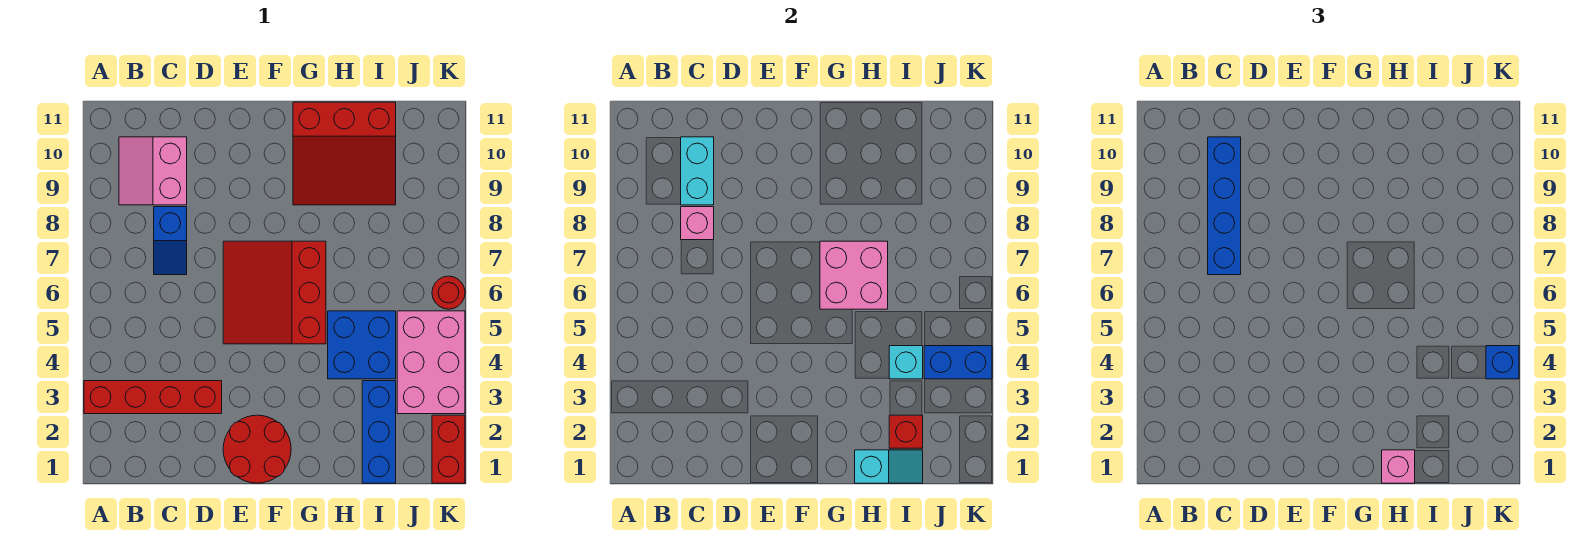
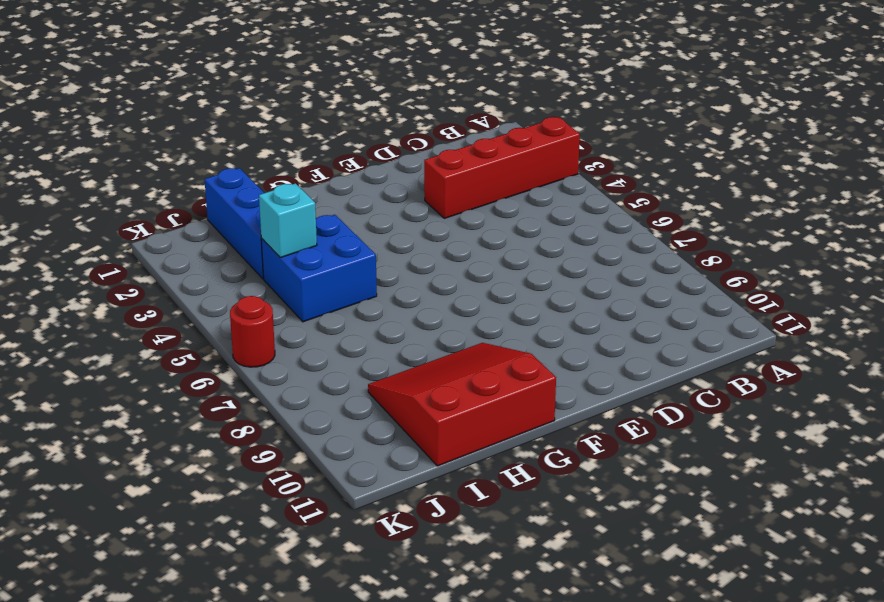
none -> pink 2x2 slope [119,137,187,205]
none -> blue 1x2 slope [154,207,187,275]
none -> red 2x2 round brick [223,415,291,483]

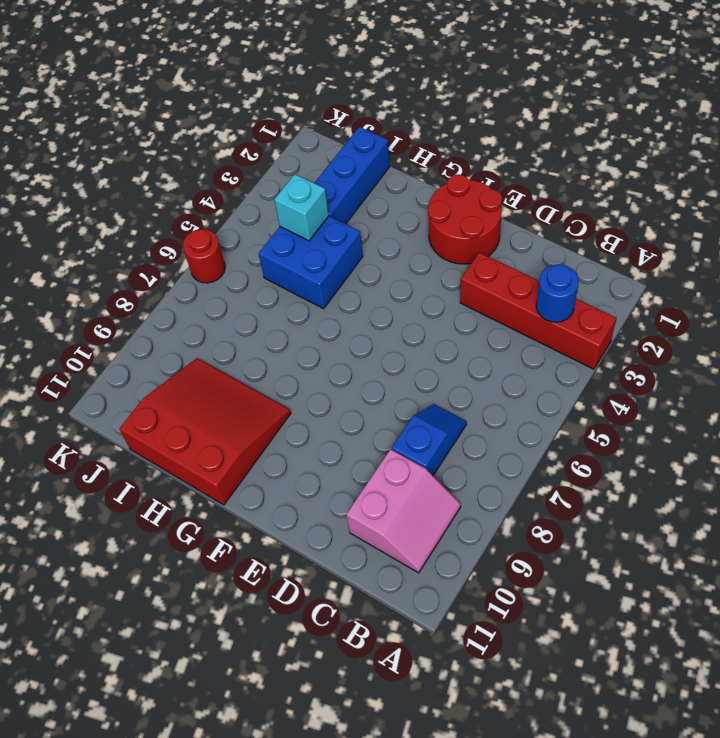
blue 1x1 round brick [536,264,579,322] -> none
none -> red 3x3 slope [223,241,326,344]
none -> pink 2x3 brick [397,311,465,414]
none -> red 1x2 brick [432,415,465,483]

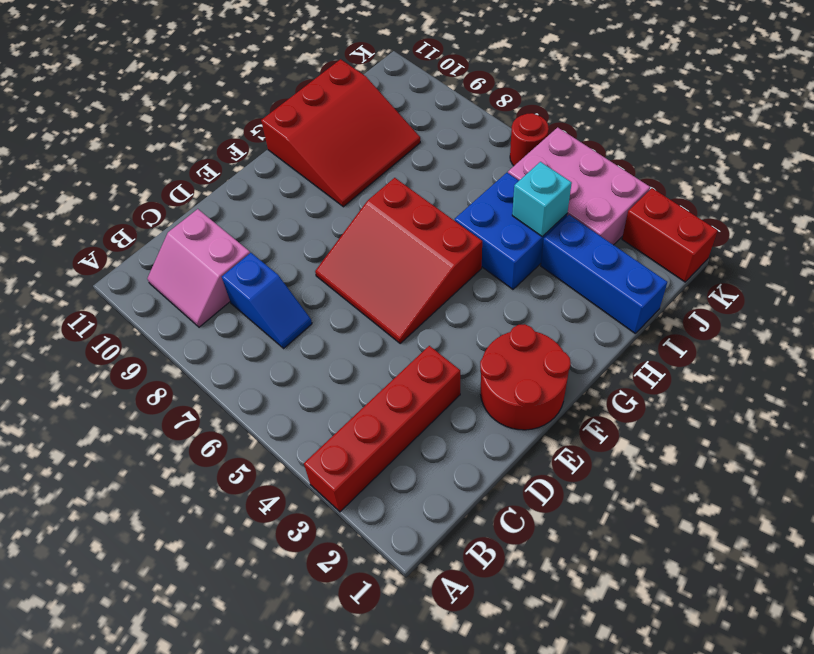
none -> pink 1x1 brick [681,207,714,240]
none -> cyan 1x2 brick [681,137,714,205]
none -> pink 2x2 brick [820,241,888,309]

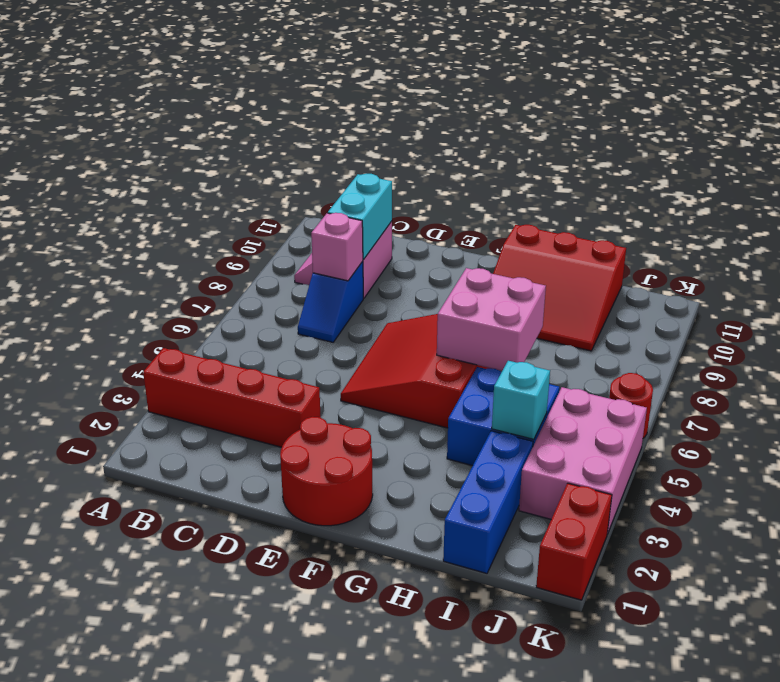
none -> cyan 1x2 slope [855,450,923,483]
none -> red 1x1 brick [889,415,923,448]
none -> blue 1x2 brick [924,346,992,379]

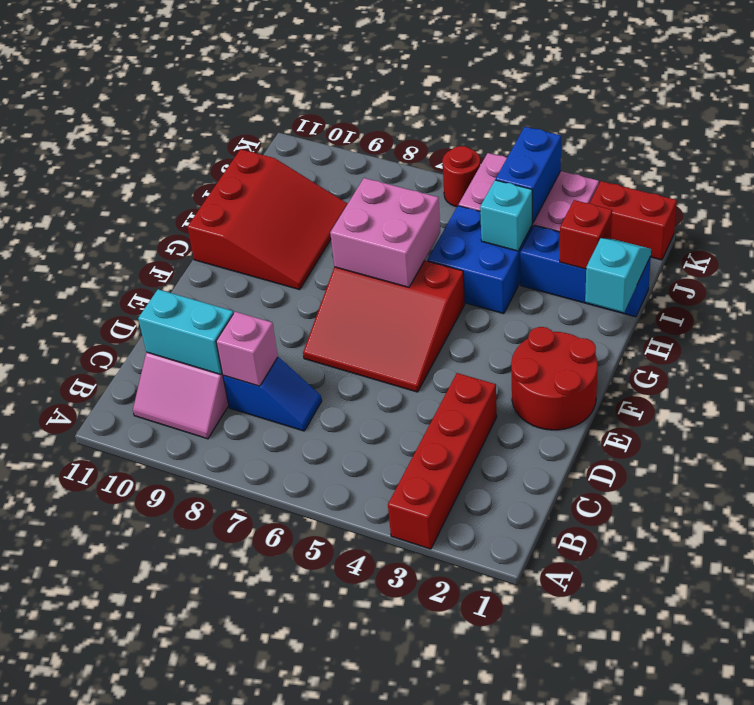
none -> blue 1x4 brick [1208,137,1241,275]
none -> pink 1x1 brick [1382,450,1415,483]
none -> blue 1x1 brick [1486,346,1519,379]

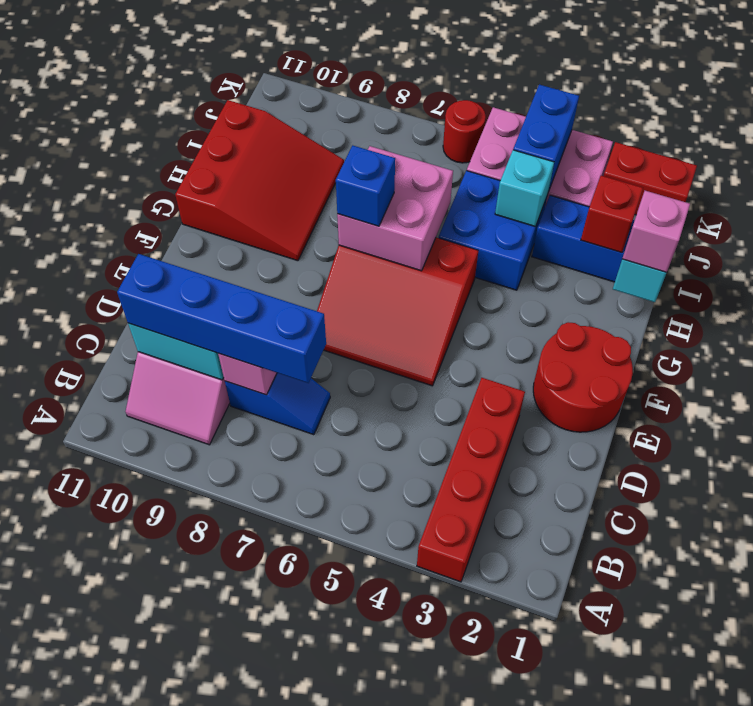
blue 1x1 brick [336,145,395,226] -> blue 1x1 brick moved to [1486,346,1519,379]

